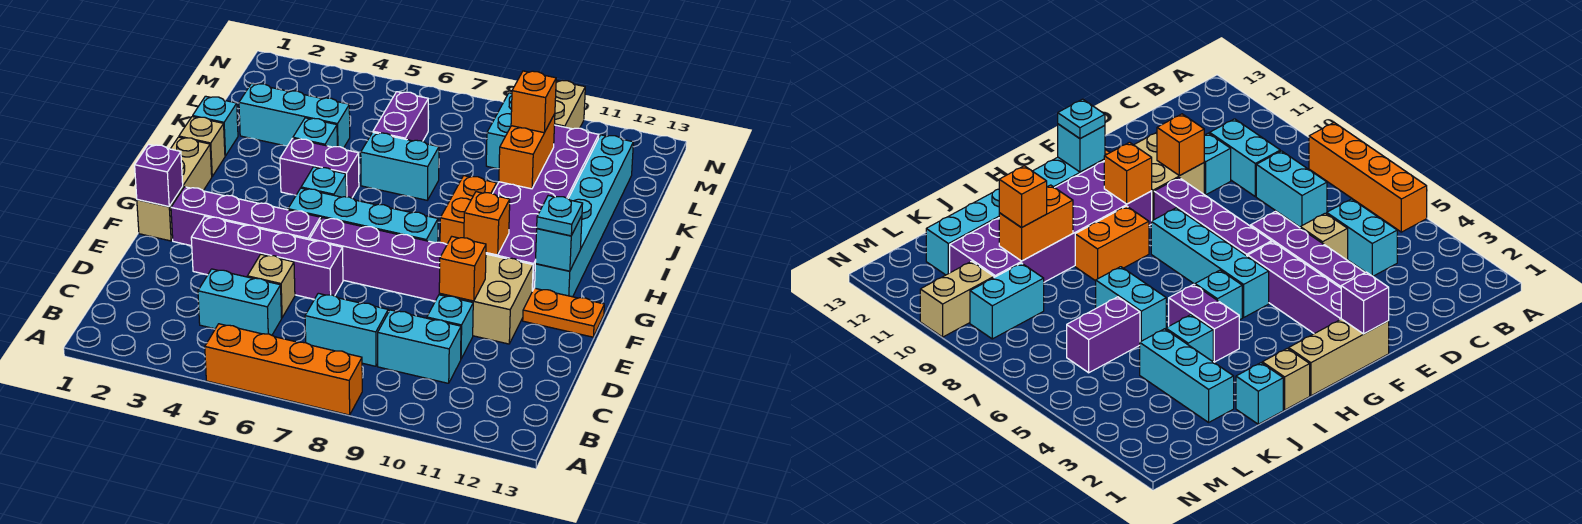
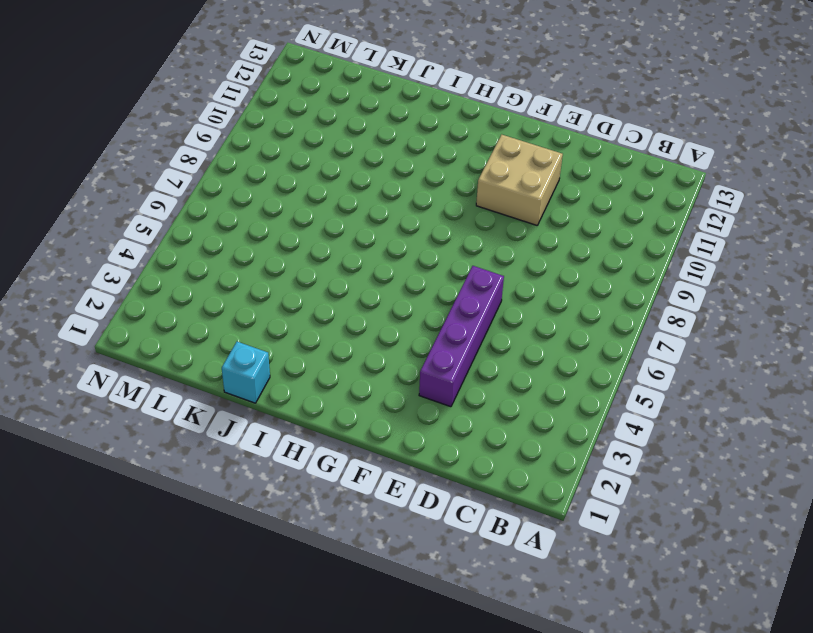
none -> orange 1x4 brick [205,324,362,415]
none -> cyan 1x2 brick [198,269,282,335]
none -> cyan 1x2 brick [305,293,388,366]
none -> cyan 1x2 brick [378,310,461,383]

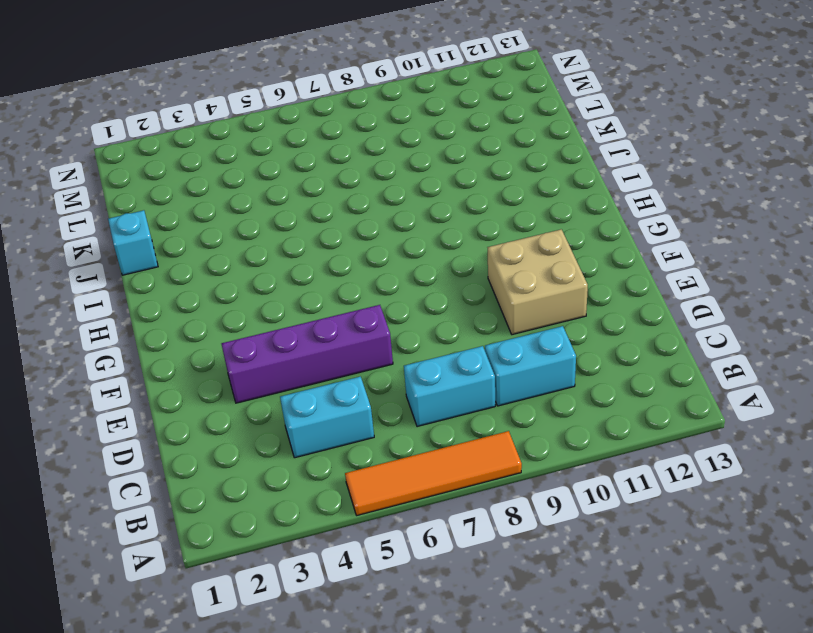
orange 1x4 tile [345,431,522,515] -> orange 1x4 brick [205,324,362,415]
none -> tan 1x1 brick [247,254,295,318]
none -> cyan 1x1 brick [427,295,473,359]
none -> tan 1x3 brick [137,137,212,241]
none -> purple 1x4 brick [171,187,321,246]

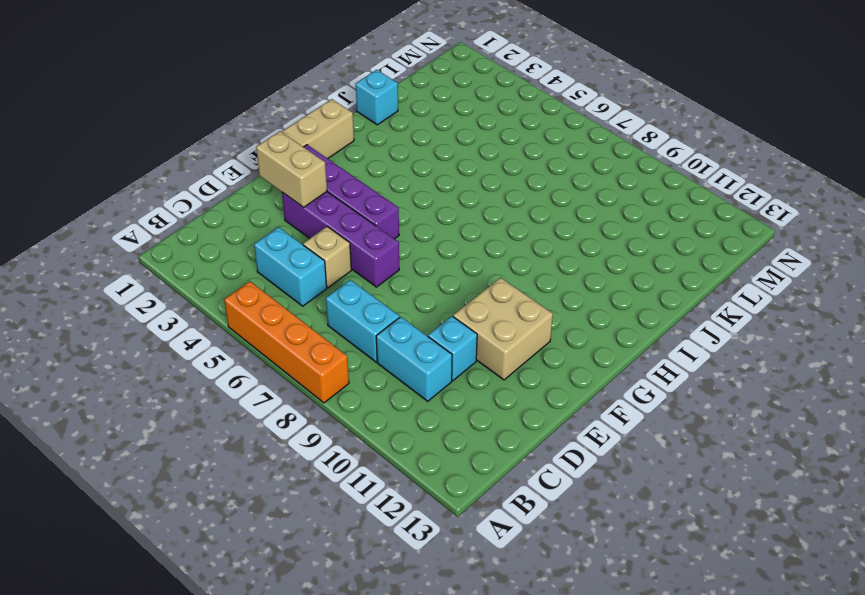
tan 1x2 brick [256,131,327,207] -> tan 1x2 brick turned to [555,80,585,129]
none -> purple 1x4 brick [310,218,447,301]
none -> orange 1x2 plate [523,288,604,337]
none -> cyan 1x4 brick [288,188,438,243]
none -> purple 2x6 brick [486,125,599,291]

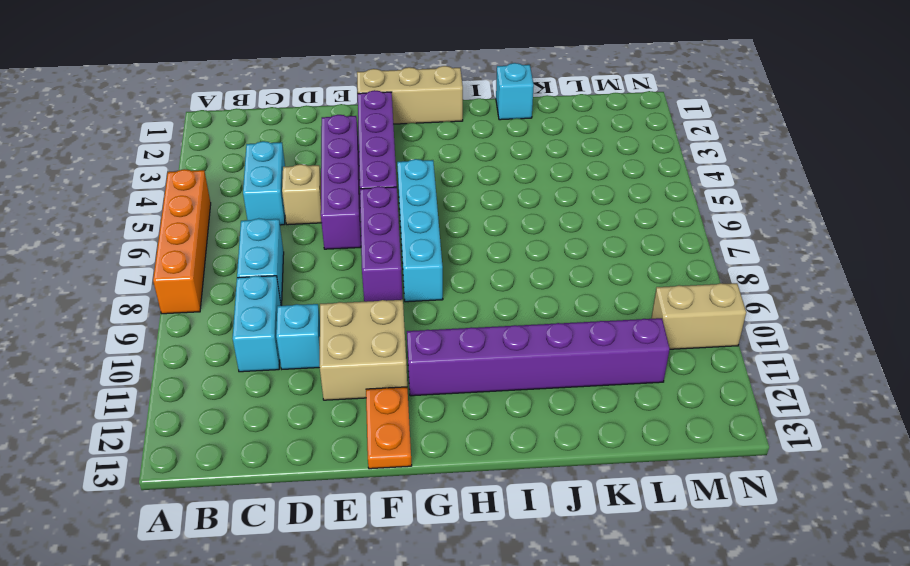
purple 1x3 brick [360,186,403,302] -> purple 1x4 brick [310,218,447,301]
purple 1x6 brick [407,318,670,396] -> purple 2x6 brick [486,125,599,291]
none -> cyan 1x6 brick [535,135,633,297]
none -> cyan 1x1 brick [301,167,346,197]
none -> orange 1x2 brick [440,176,497,244]
none -> tan 1x1 brick [179,117,225,176]

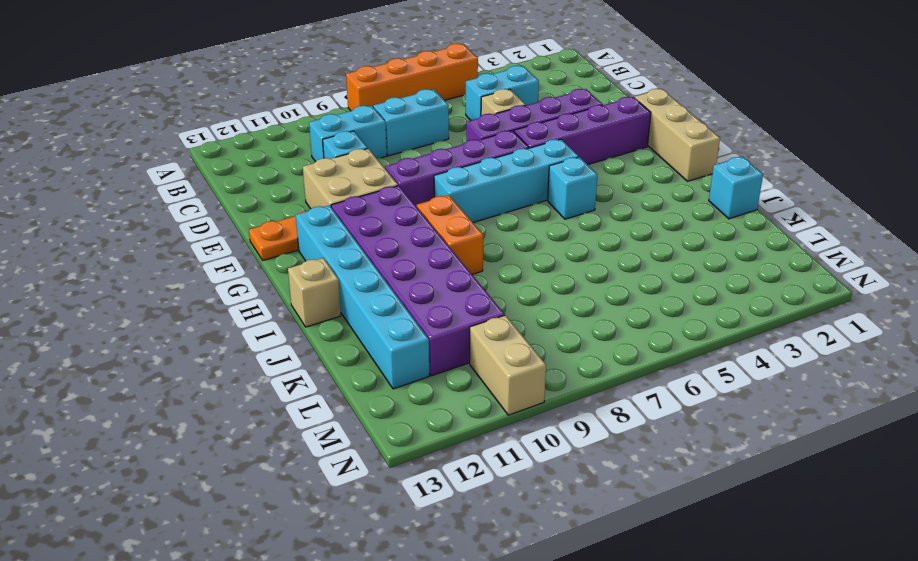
tan 1x1 brick [288,258,341,327] -> tan 1x1 brick moved to [179,117,225,176]
none -> purple 1x2 brick [280,138,359,198]
none -> cyan 1x1 brick [293,118,337,147]
none -> cyan 1x2 brick [361,132,439,200]
none -> cyan 1x3 brick [239,83,350,148]

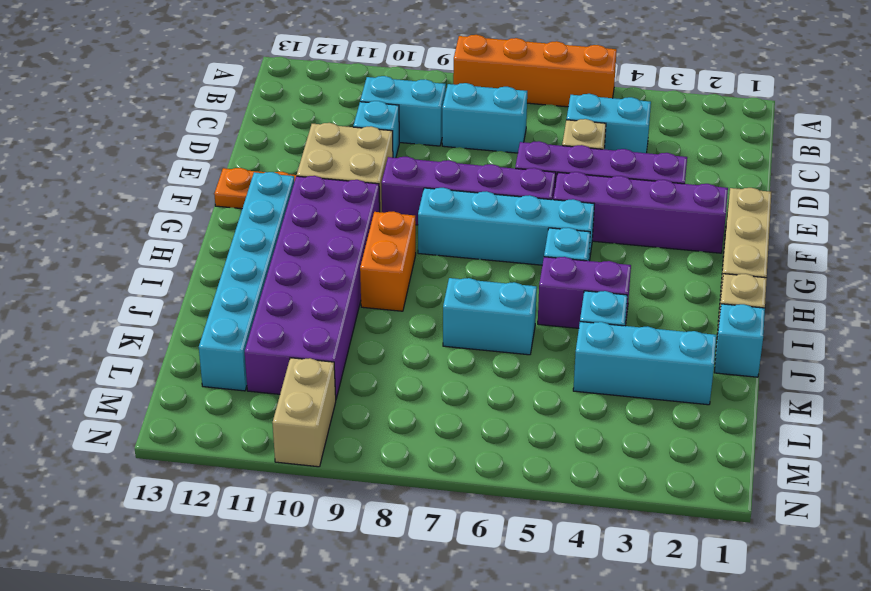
none -> purple 1x2 brick [373,92,428,141]
none -> cyan 1x2 brick [486,93,512,169]
none -> orange 1x1 brick [439,237,486,301]
none -> purple 1x1 brick [135,144,183,207]

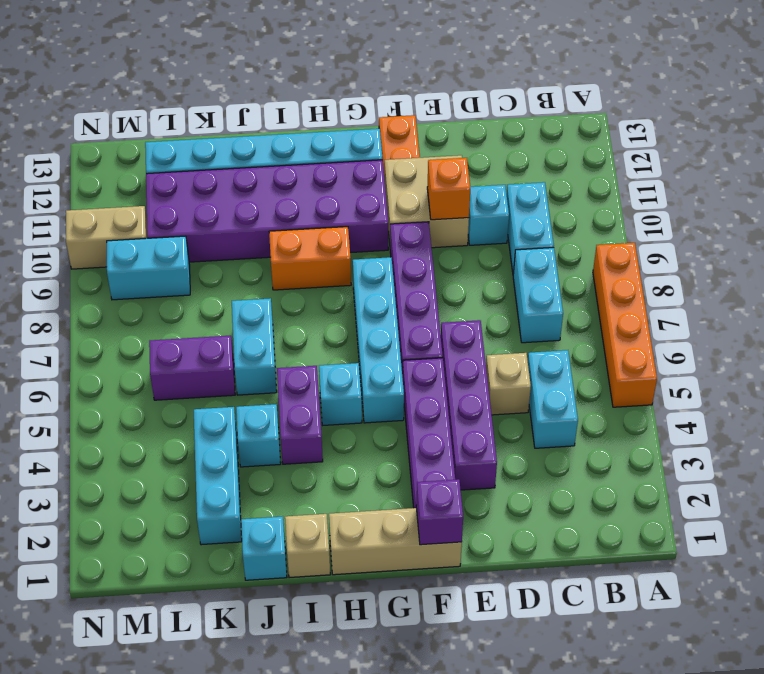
none -> orange 1x1 brick [464,192,510,255]
none -> cyan 1x1 brick [535,216,582,271]
none -> orange 1x2 brick [499,114,555,189]
none -> cyan 1x1 plate [537,196,583,236]

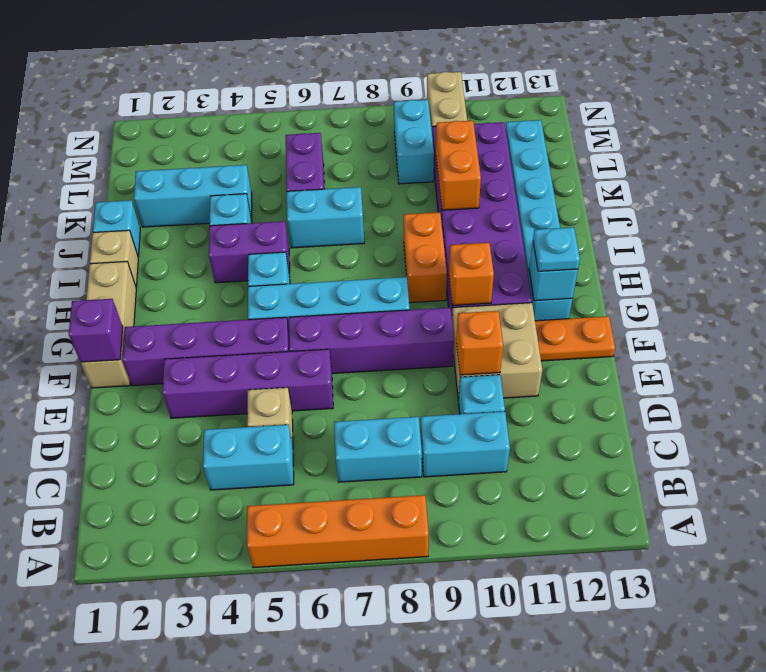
none -> orange 1x1 brick [511,71,556,133]

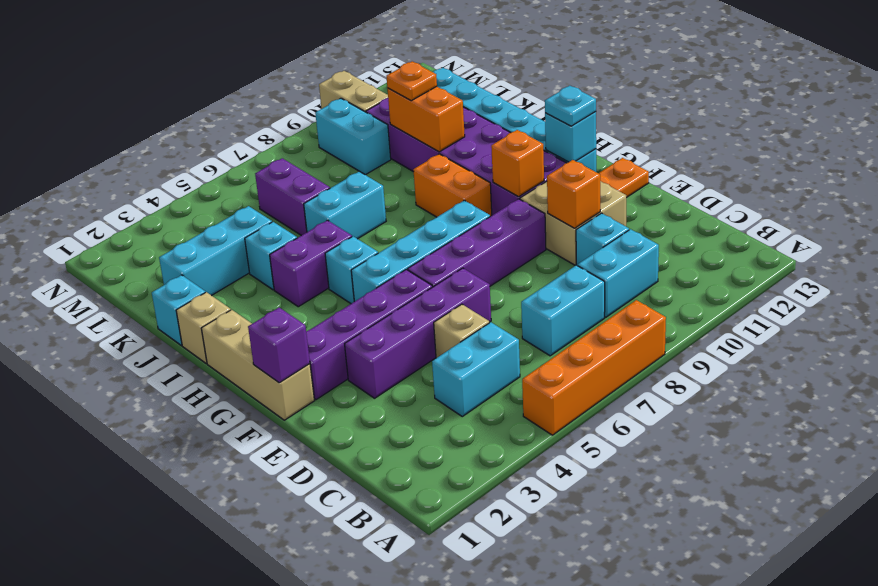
orange 1x1 plate [386,61,437,101] -> orange 1x1 brick [511,71,556,133]

